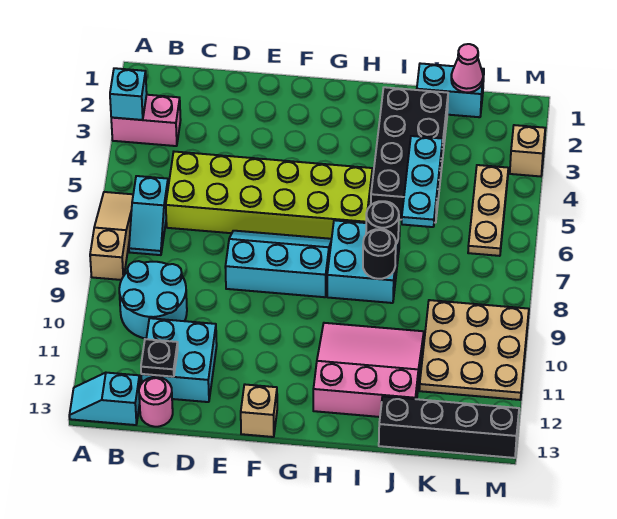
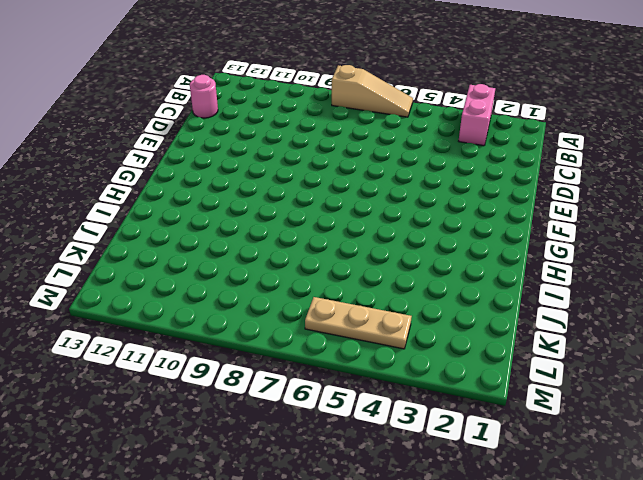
none -> cyan 1x2 slope [69,373,140,425]
none -> cyan 1x2 slope [129,176,168,255]
none -> cyan 2x2 round brick [119,261,187,339]

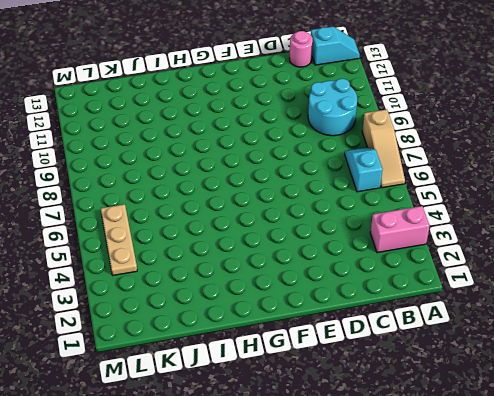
none -> lime 2x6 brick [166,152,372,239]
none -> cyan 2x2 brick [141,318,217,402]
none -> cyan 2x3 slope [225,231,332,297]

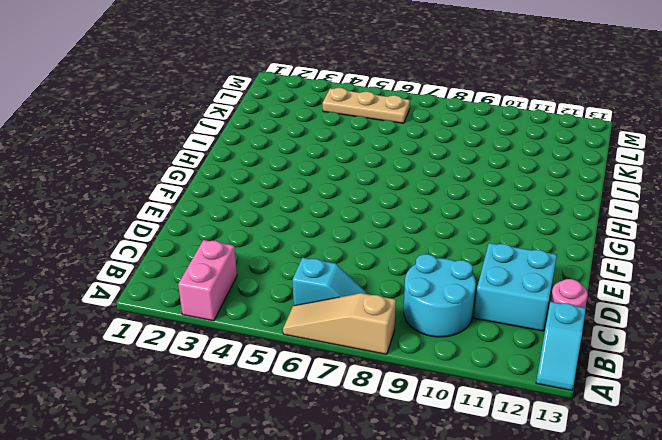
none -> lime 2x6 brick [166,152,372,239]
none -> cyan 2x3 slope [225,231,332,297]
none -> tan 1x1 brick [241,385,277,437]

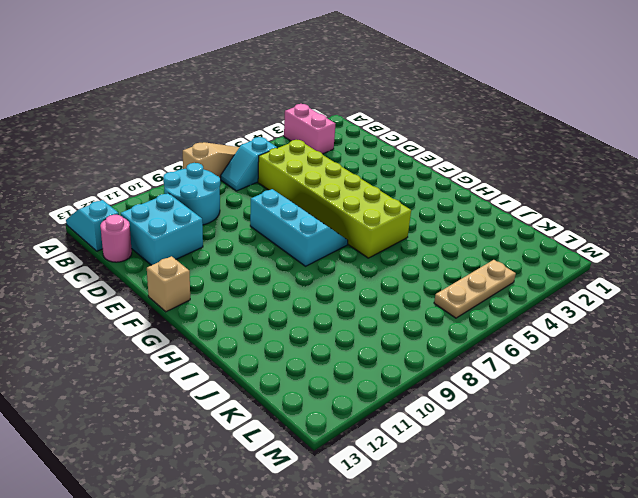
none -> cyan 2x2 brick [327,220,400,303]
none -> pink 3x3 slope [313,323,424,417]
none -> black 2x4 brick [371,87,448,223]

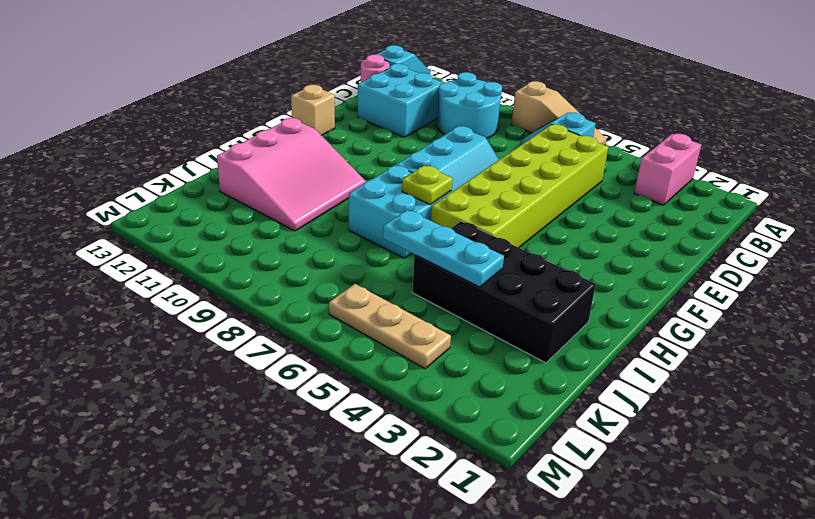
lime 1x1 plate [402,166,453,205] -> none
none -> cyan 1x2 brick [417,63,484,117]
none -> black 1x4 brick [379,396,519,458]
none -> tan 3x3 plate [419,300,529,400]

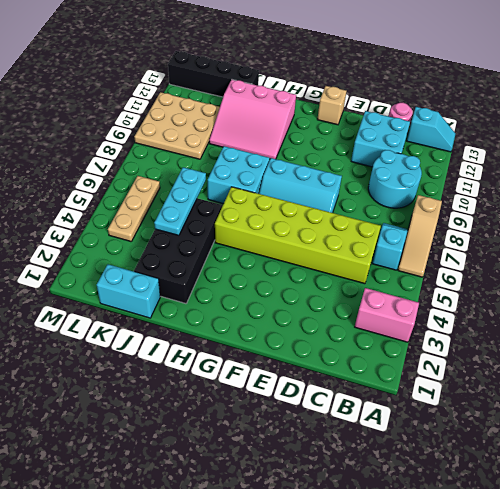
none -> tan 1x1 brick [510,125,545,176]
none -> cyan 1x1 brick [110,68,147,120]
none -> black 1x1 plate [141,339,178,377]

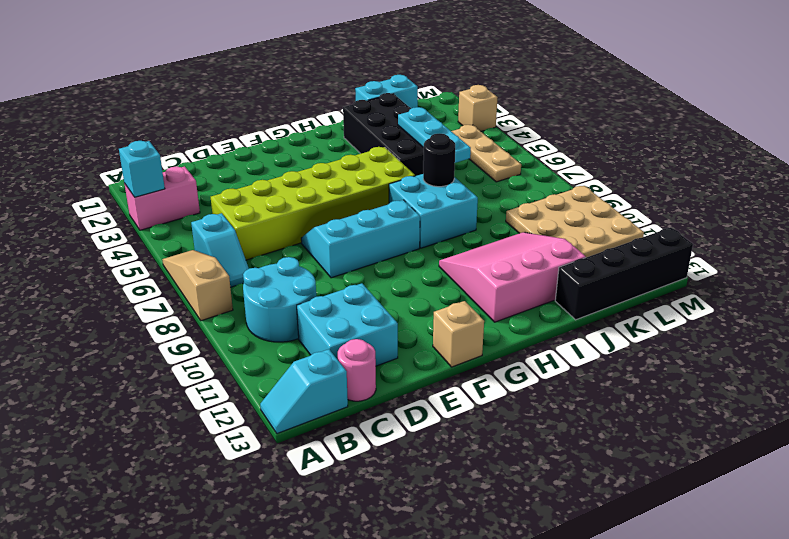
none -> black 1x1 plate [141,339,178,377]
none -> black 1x1 round brick [363,229,396,279]
none -> pink 1x1 cone [451,44,483,93]

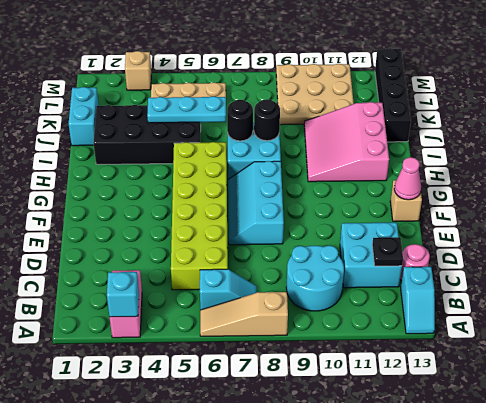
pink 1x1 cone [394,157,421,200] -> pink 1x1 cone moved to [451,44,483,93]

